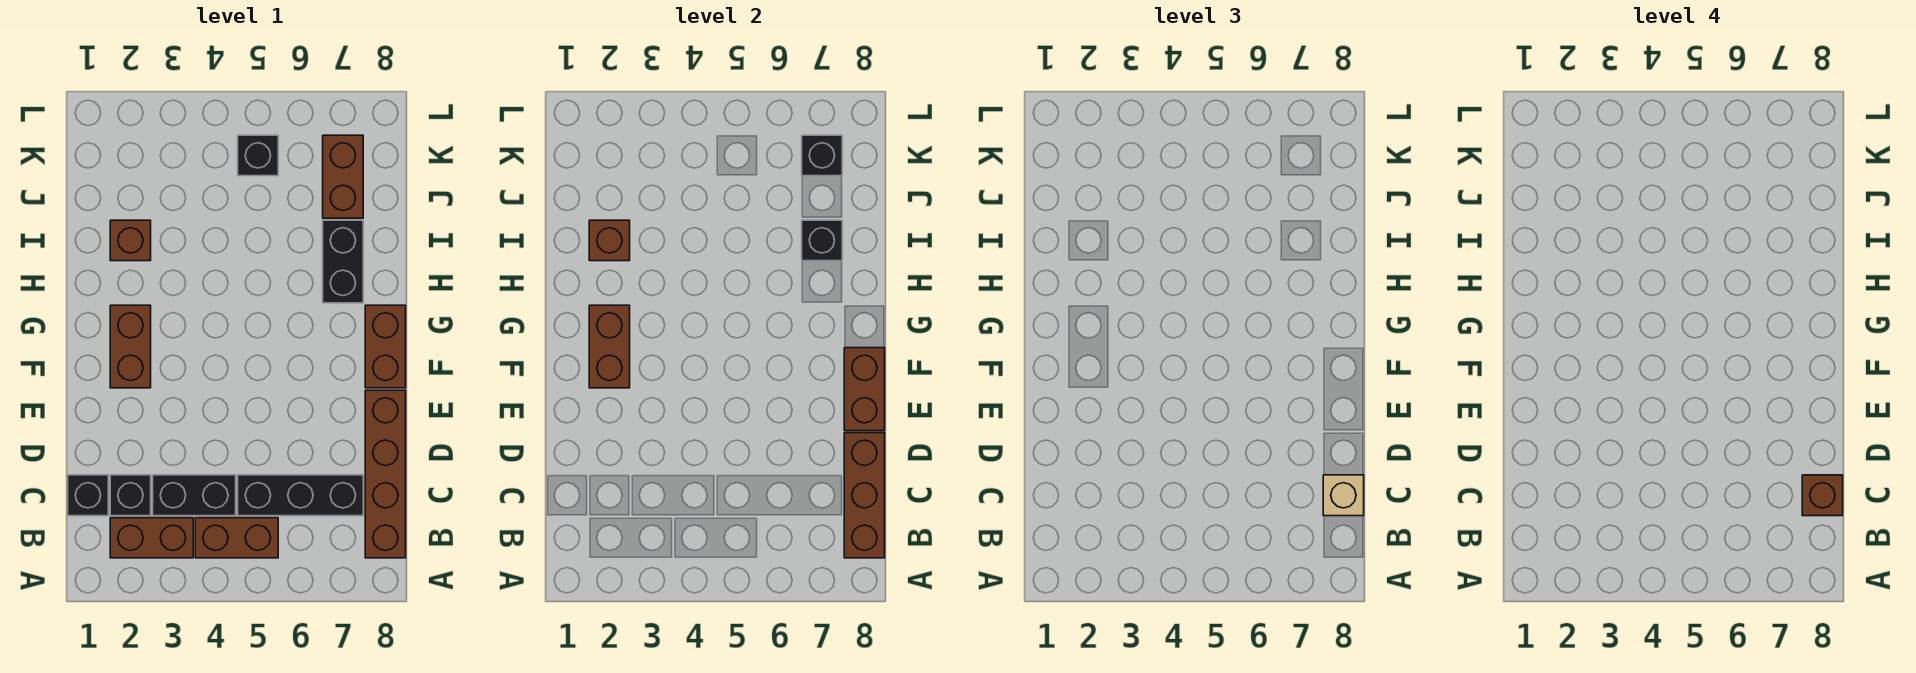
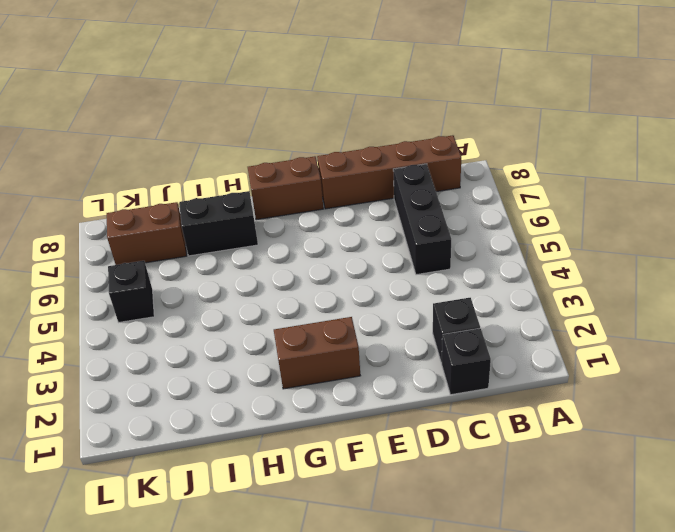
none -> brown 1x2 brick [110,518,193,558]
none -> brown 1x2 brick [195,518,278,558]
none -> black 1x2 brick [153,475,236,516]

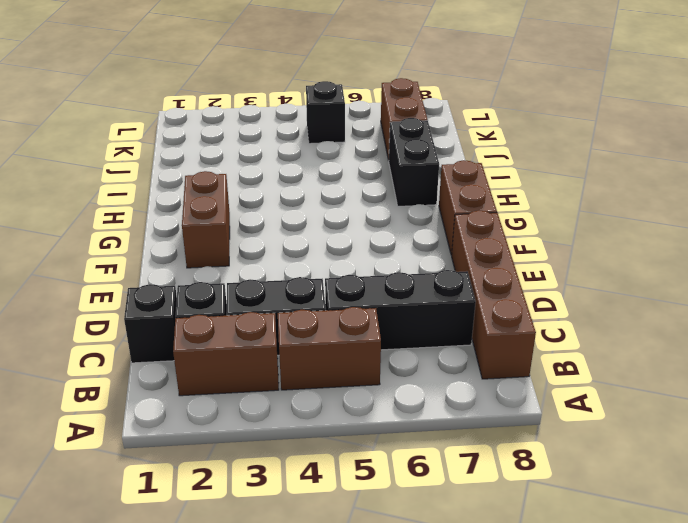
none -> brown 1x1 brick [110,220,151,261]
none -> brown 1x3 brick [844,433,885,558]
none -> brown 1x2 brick [844,348,885,431]

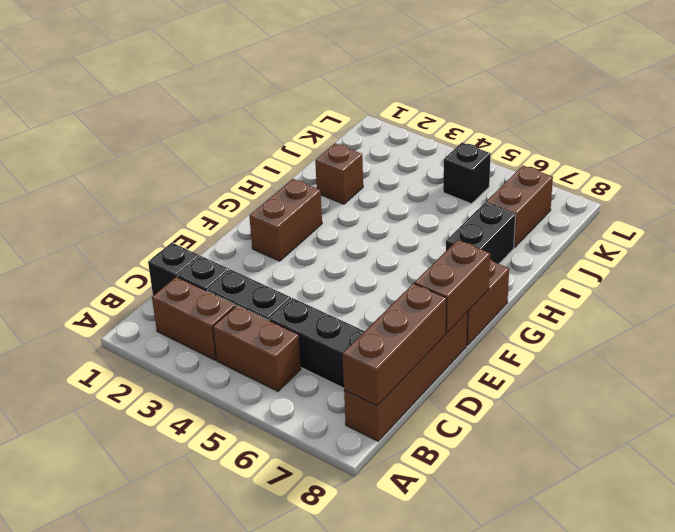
none -> brown 1x2 brick [589,305,630,388]
none -> brown 1x1 brick [589,220,630,261]
none -> black 1x1 brick [802,220,842,261]

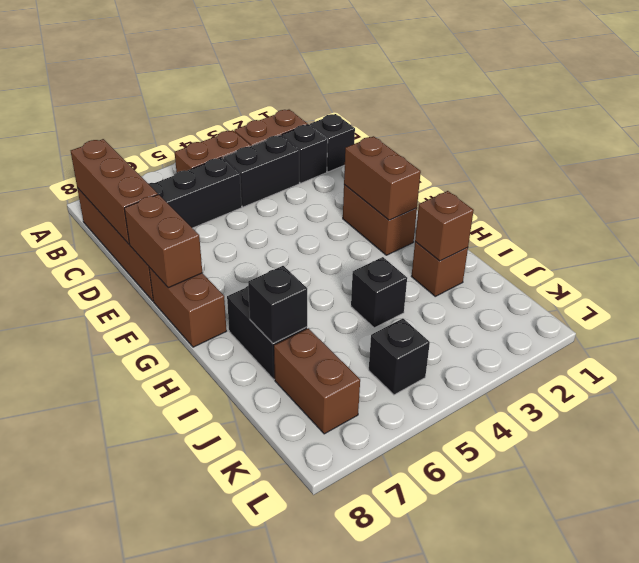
black 1x1 brick [351,257,407,328] -> black 1x1 brick moved to [802,135,842,176]
none -> tan 1x1 brick [1323,475,1364,516]
none -> brown 1x1 brick [1802,475,1843,516]

